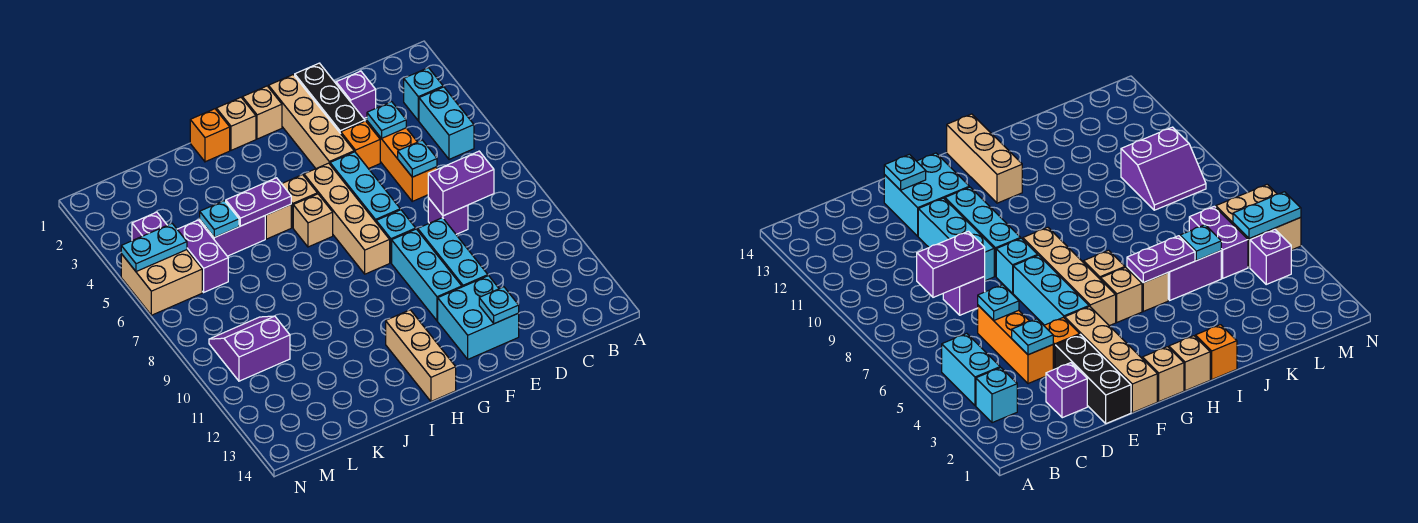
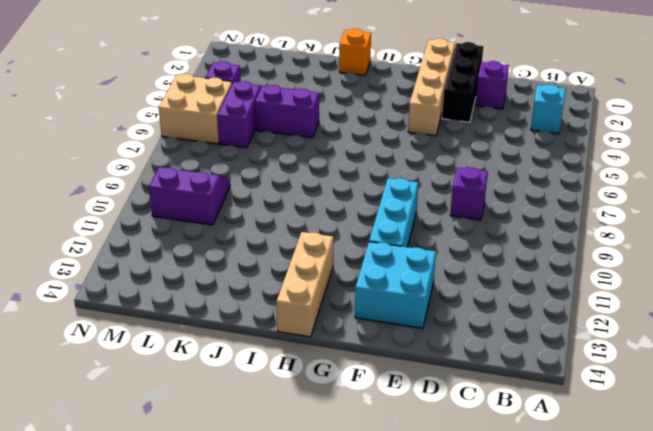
none -> cyan 1x2 brick [419,87,474,159]
none -> orange 1x3 brick [367,121,437,201]
none -> orange 1x1 brick [341,121,380,169]
none -> cyan 1x3 brick [418,218,488,287]

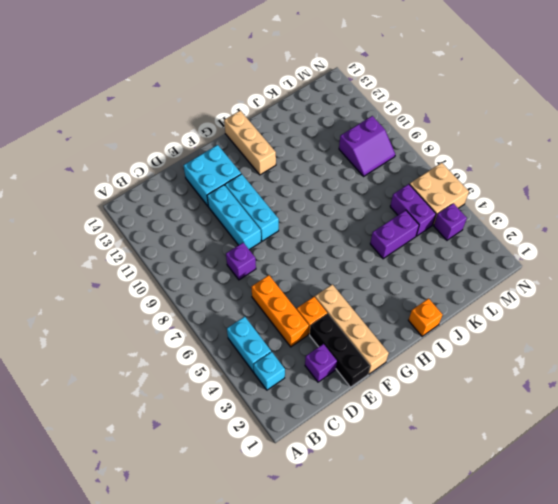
none -> cyan 1x3 brick [330,152,400,222]
none -> cyan 1x1 brick [376,210,416,263]
none -> tan 1x1 brick [242,86,282,139]
none -> tan 1x4 brick [304,163,390,274]

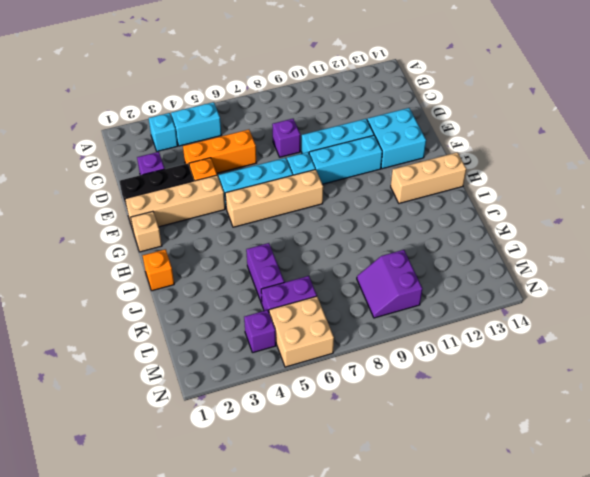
none -> tan 1x1 brick [216,98,256,150]
none -> tan 1x1 brick [282,175,317,227]
none -> tan 1x1 brick [293,194,333,247]
none -> tan 1x1 brick [265,204,291,239]

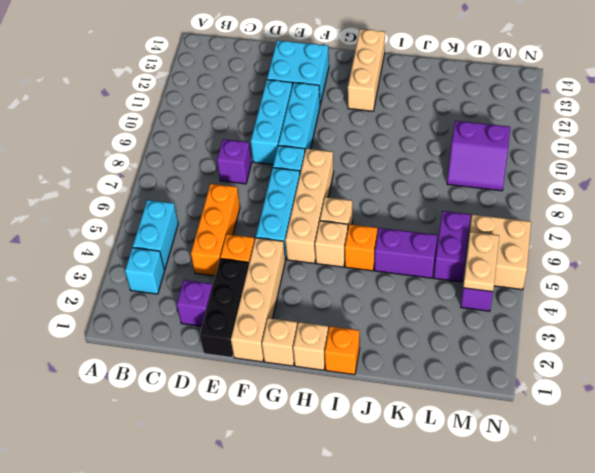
orange 1x1 brick [345,224,377,271] -> tan 1x1 brick [265,204,291,239]
tan 1x2 plate [463,232,499,292] -> cyan 1x2 plate [121,224,187,272]
none -> purple 1x2 brick [428,151,494,216]
none -> cyan 1x1 plate [367,102,406,138]
none -> cyan 1x1 plate [398,140,437,177]
none -> cyan 1x1 plate [479,287,519,324]

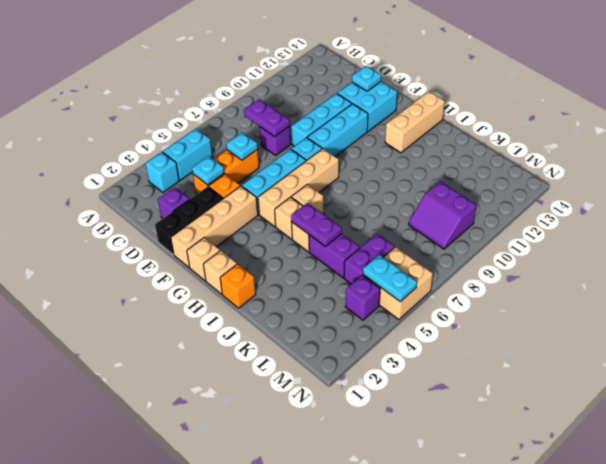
purple 1x2 plate [244,99,290,137] -> purple 1x2 brick [428,151,494,216]
none -> cyan 1x1 plate [200,201,239,237]

